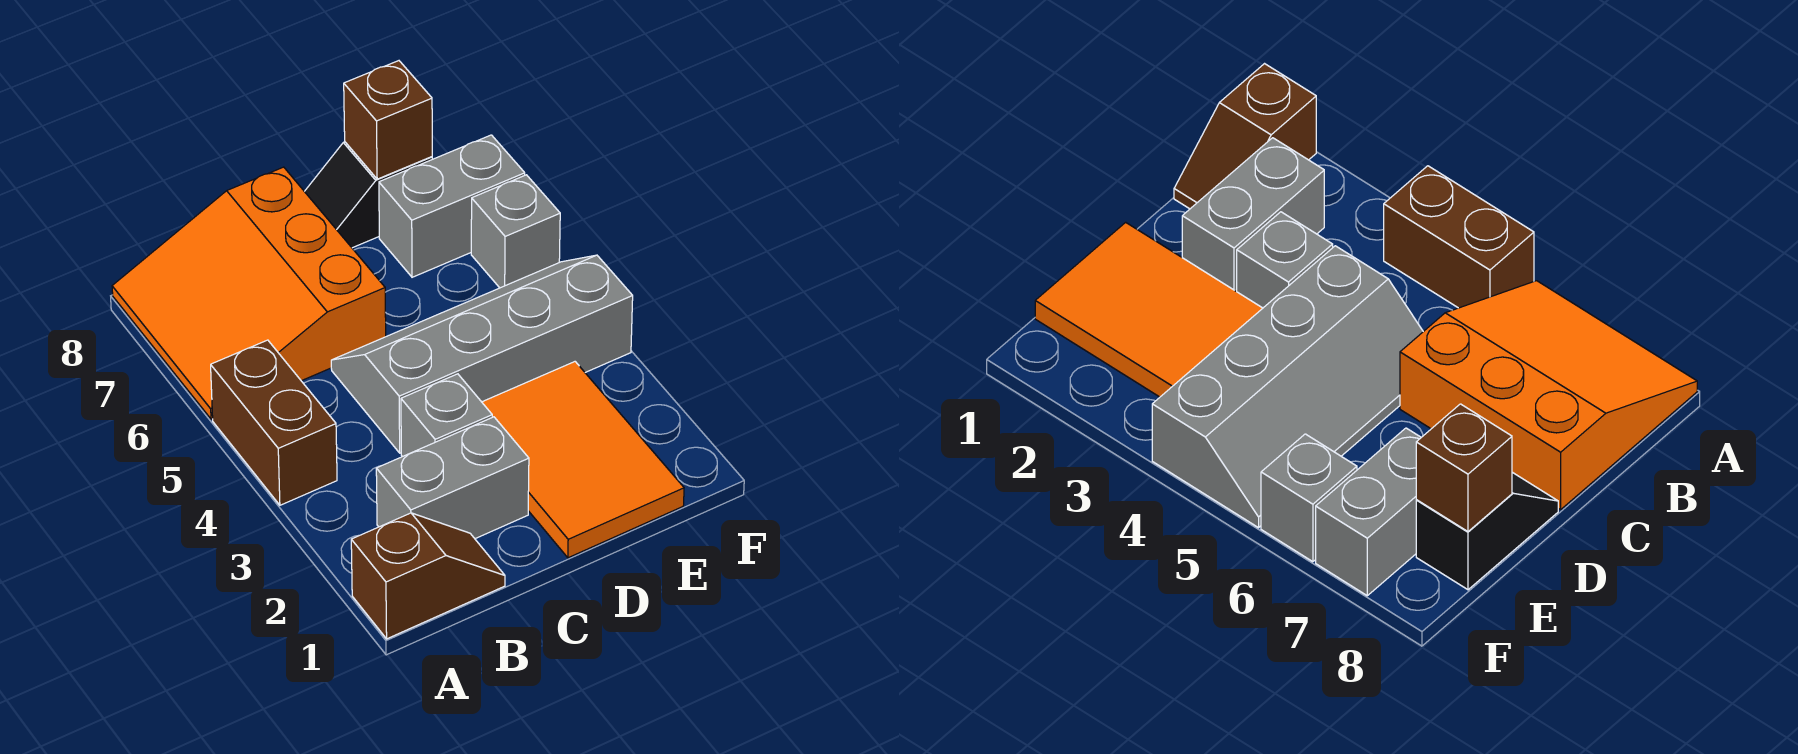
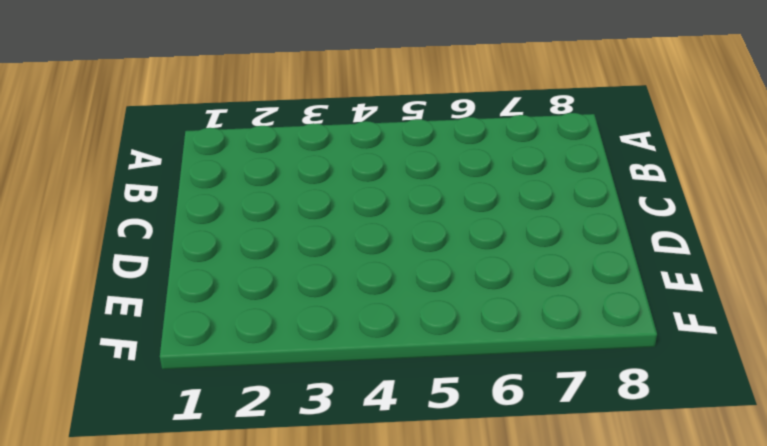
none -> brown 1x2 slope [351,513,505,639]
none -> brown 1x2 brick [211,340,337,505]

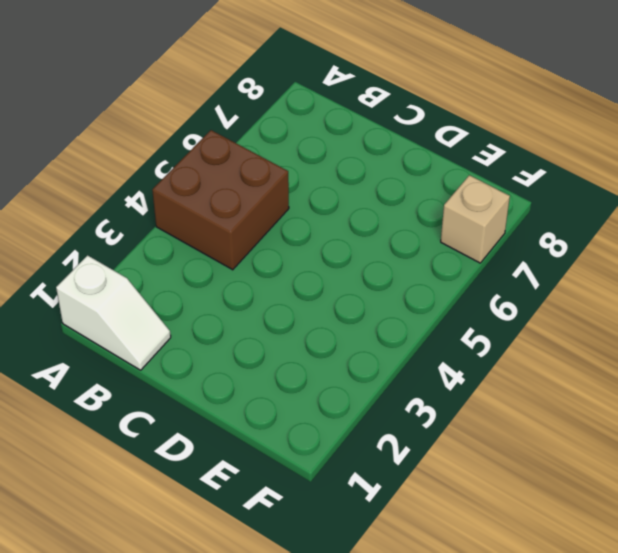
white 1x2 slope [56,255,171,370] -> brown 1x2 slope [351,513,505,639]
brown 2x2 brick [152,130,289,270] -> brown 1x2 brick [211,340,337,505]
tan 1x1 brick [441,175,510,263] -> grey 1x2 brick [379,135,525,277]
none -> orange 3x3 slope [112,167,386,419]
none -> grey 1x2 brick [376,417,529,539]

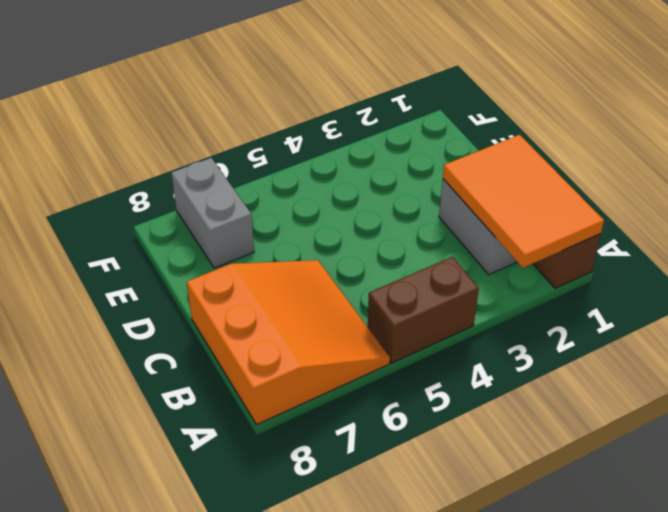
orange 2x3 tile [443,135,604,268] -> orange 2x3 tile turned to [482,362,684,558]
orange 3x3 slope [187,260,390,425] -> orange 3x3 slope turned to [112,167,386,419]
none -> grey 1x1 brick [401,374,492,457]
none -> grey 2x4 slope [331,255,633,453]

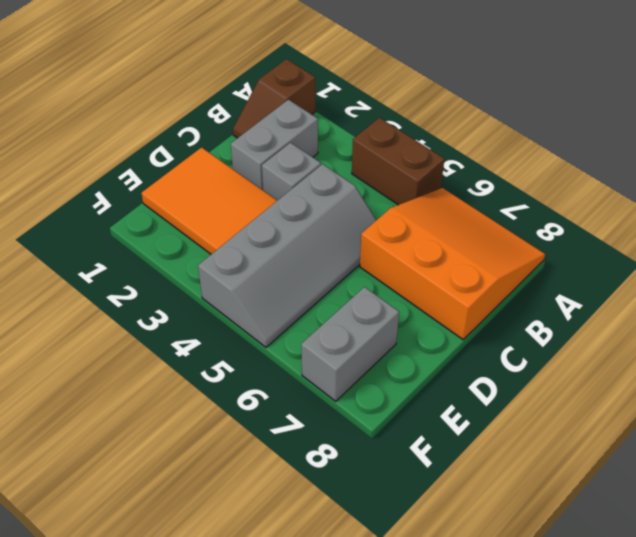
none -> black 1x2 slope [304,142,432,248]
none -> grey 1x1 brick [471,175,560,288]

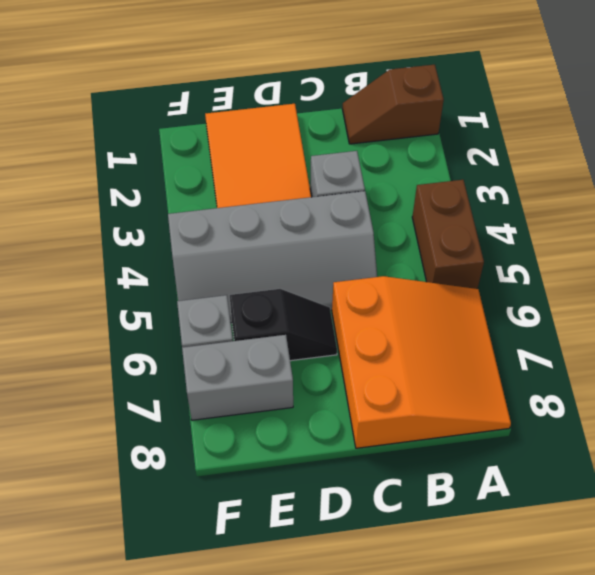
black 1x2 slope [230,289,337,361] -> black 1x2 slope moved to [304,142,432,248]
none -> grey 1x2 brick [376,417,529,539]
none -> brown 1x1 brick [344,61,432,179]

